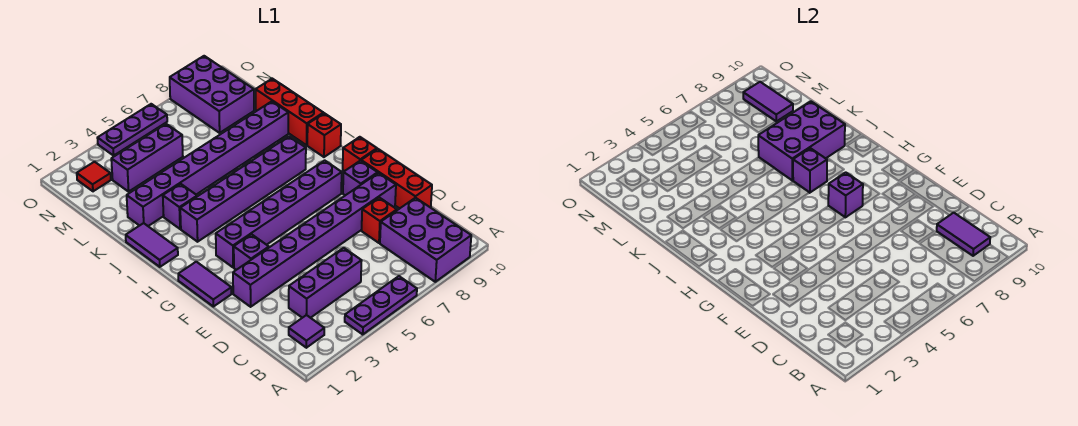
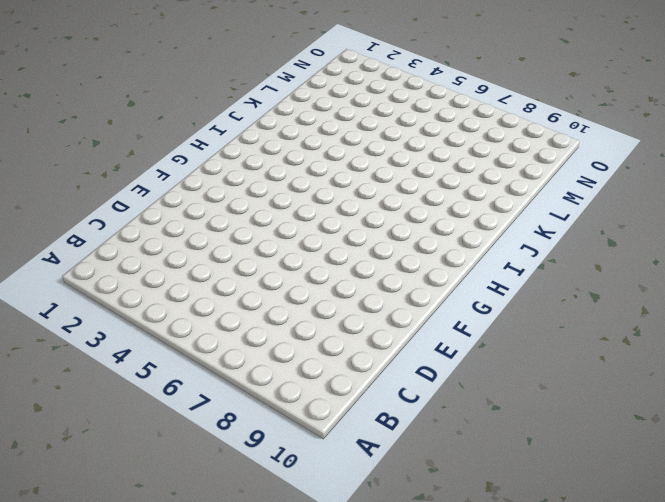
none -> purple 1x3 plate [345,276,417,334]
none -> purple 2x3 brick [380,198,471,282]
none -> purple 1x1 tile [289,315,324,348]

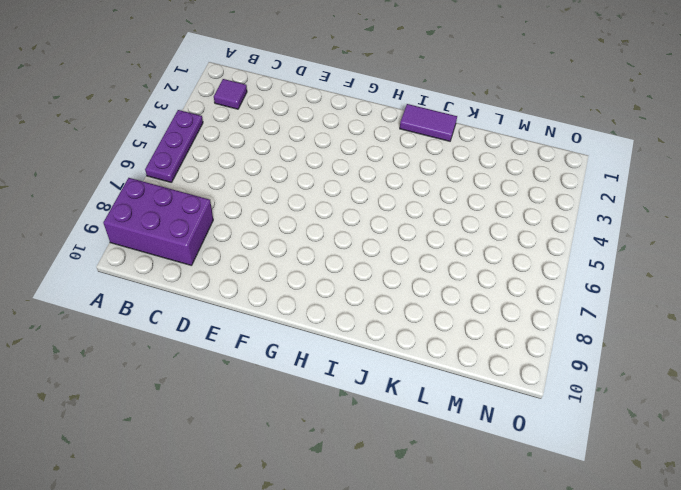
none -> purple 1x3 brick [289,248,362,318]
none -> red 1x1 brick [362,198,397,243]
none -> red 1x3 brick [361,149,432,209]

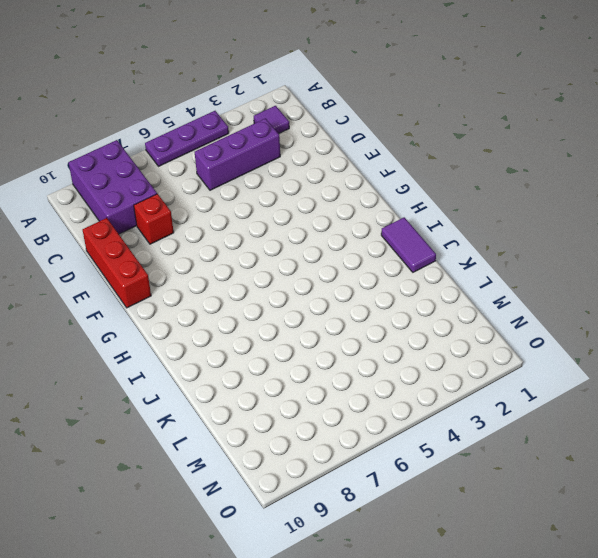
none -> purple 1x8 brick [233,173,396,307]
none -> purple 1x2 tile [178,262,231,307]
none -> purple 1x1 brick [234,234,269,270]

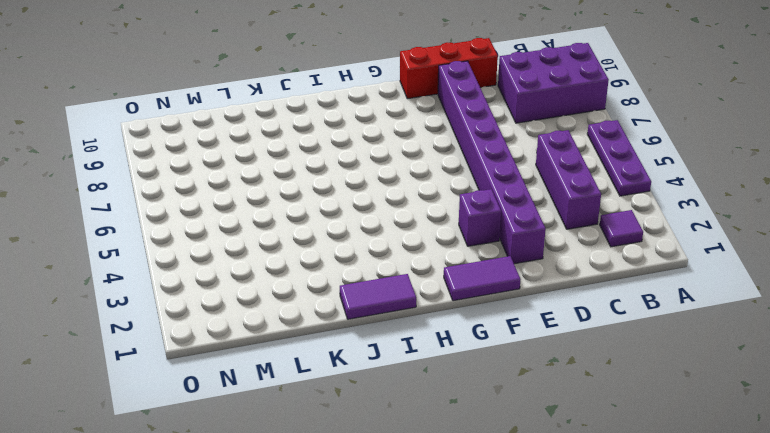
none -> red 1x1 brick [362,198,397,243]
none -> purple 1x1 brick [343,161,378,195]
none -> purple 1x6 brick [216,160,342,267]

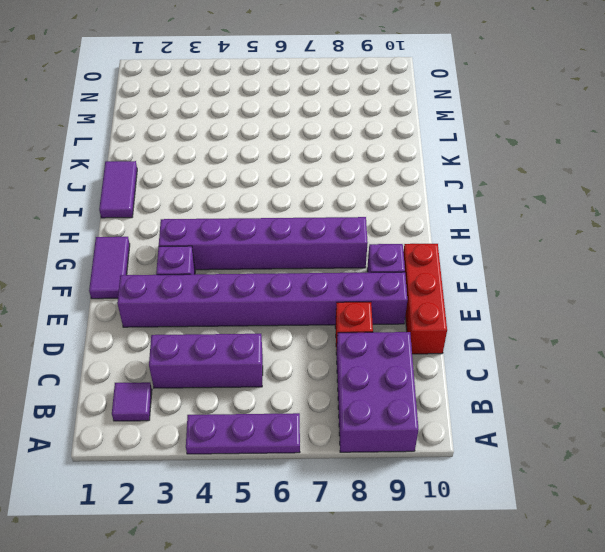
none -> red 1x1 brick [343,137,377,171]
none -> purple 1x6 brick [180,137,306,242]
none -> red 1x1 brick [307,113,341,157]

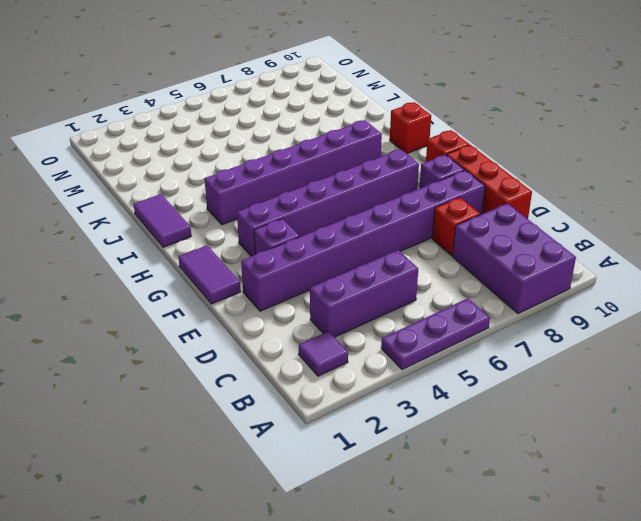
none -> purple 1x1 brick [163,184,197,229]
none -> red 1x3 brick [256,79,323,145]
none -> purple 1x8 brick [127,101,288,226]

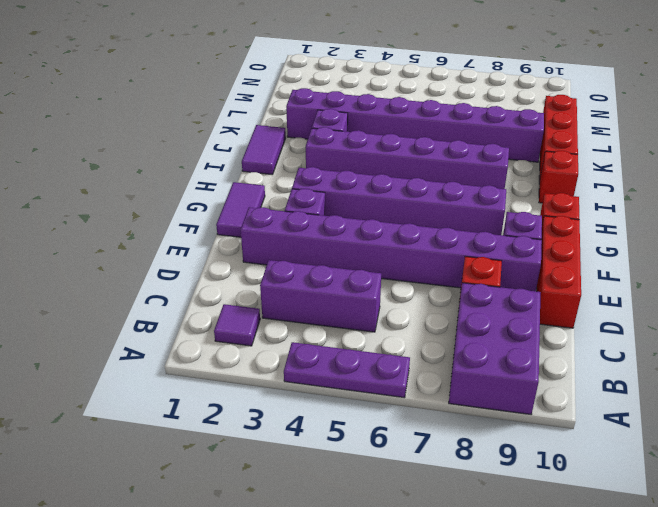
none -> purple 1x3 brick [111,124,183,192]
none -> purple 2x3 brick [170,56,254,133]
none -> red 1x1 tile [77,162,111,191]

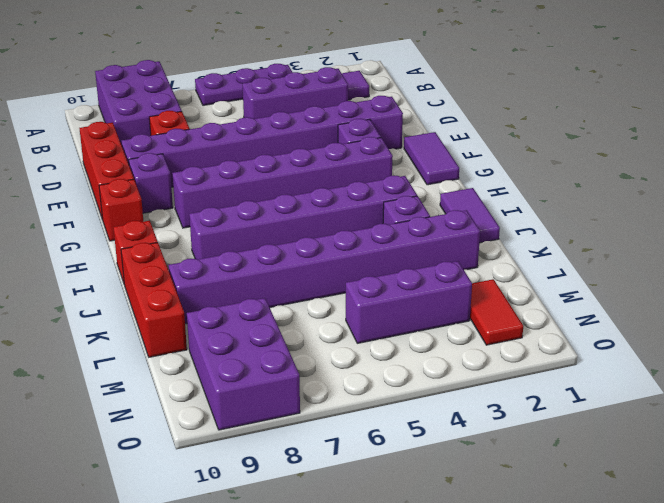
red 1x2 tile [470,279,523,345] -> red 1x1 tile [77,162,111,191]
none -> purple 1x3 plate [98,104,167,156]
none -> purple 1x2 tile [937,213,990,256]
none -> purple 1x1 brick [828,172,863,217]

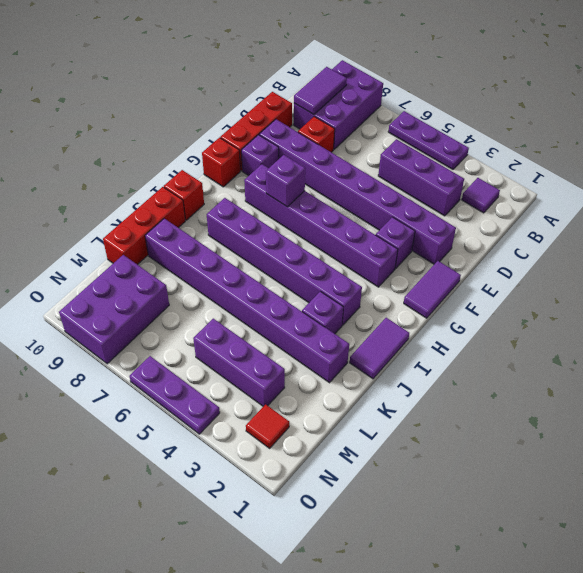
none -> purple 1x1 brick [793,148,827,193]
none -> purple 2x3 brick [758,101,845,180]
none -> purple 1x2 tile [743,82,793,121]

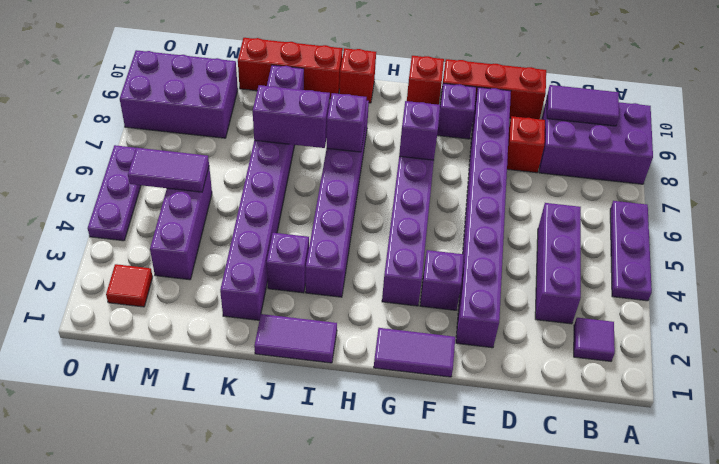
purple 1x2 brick [253,85,330,148] -> purple 2x3 brick [758,101,845,180]
purple 1x2 tile [128,148,209,192] -> purple 1x2 tile moved to [743,82,793,121]

